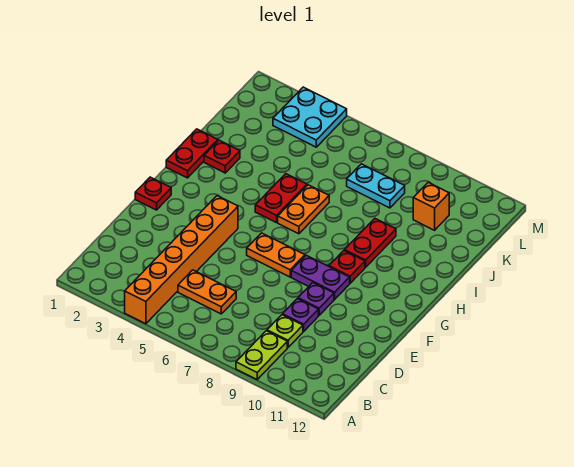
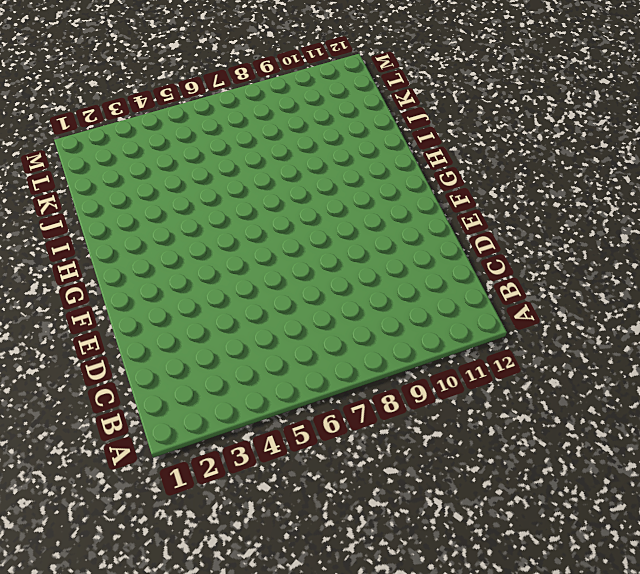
none -> orange 1x6 brick [125,196,238,324]
none -> lime 1x2 plate [236,331,287,379]
none -> orange 1x2 plate [178,270,236,314]

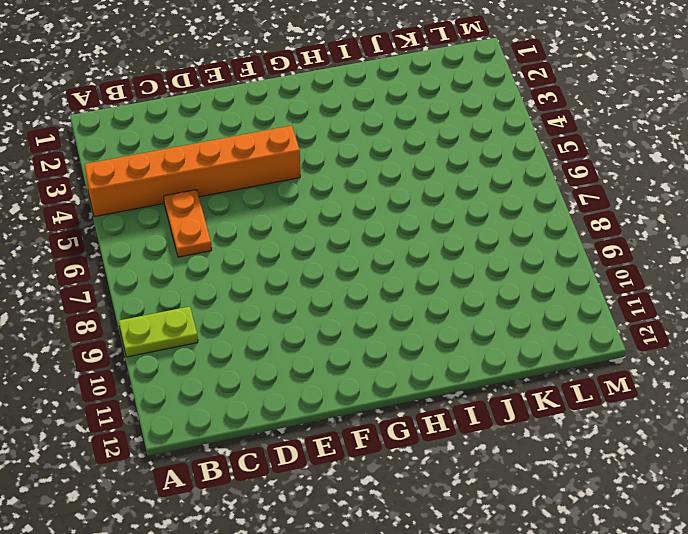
none -> lime 1x1 plate [267,315,303,347]
none -> purple 1x1 plate [283,299,318,331]
none -> purple 1x1 plate [298,283,334,315]

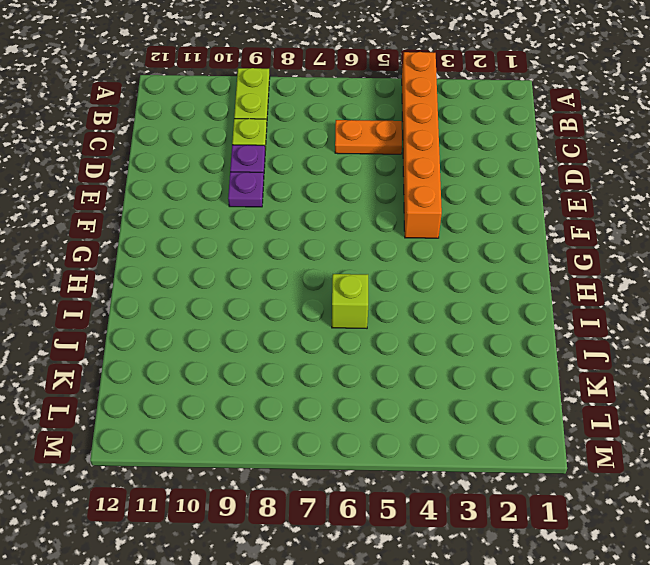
lime 1x1 brick [332,274,368,328] -> orange 1x2 plate [278,185,329,234]
none -> red 1x1 plate [135,177,171,210]
none -> orange 1x2 plate [247,233,305,277]
none -> purple 1x2 plate [291,255,350,299]

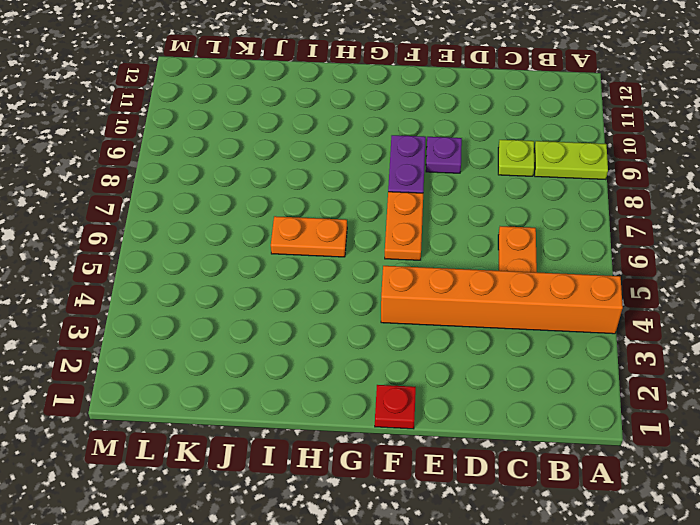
none -> purple 1x1 plate [283,299,318,331]
none -> red 1x1 plate [329,251,365,283]
none -> red 1x2 plate [166,129,218,178]

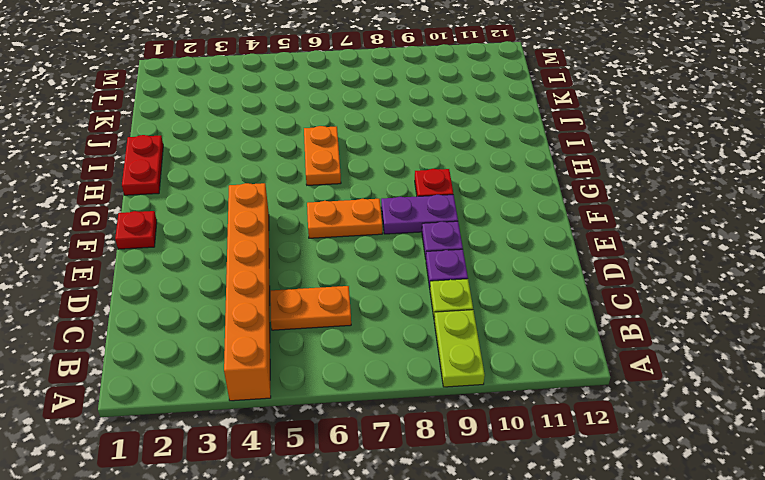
none -> red 1x2 plate [255,174,307,223]
none -> red 1x2 plate [345,219,396,267]
none -> red 1x1 plate [204,140,240,173]

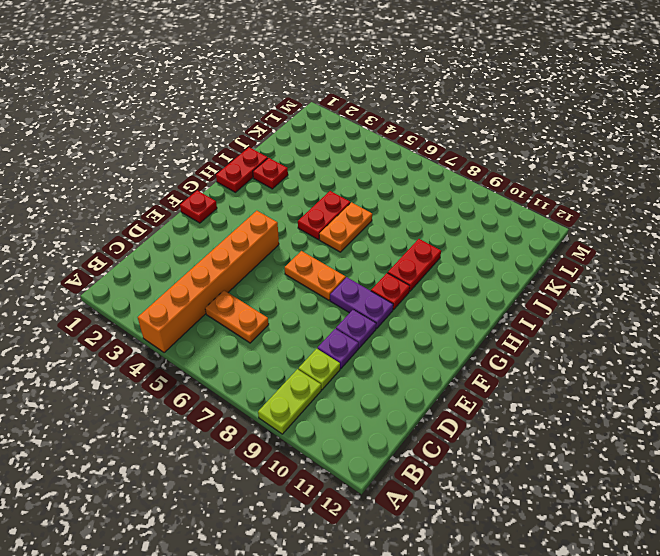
none -> cyan 1x2 plate [347,164,405,208]
none -> orange 1x1 brick [413,182,449,230]
none -> cyan 2x2 plate [273,87,347,147]

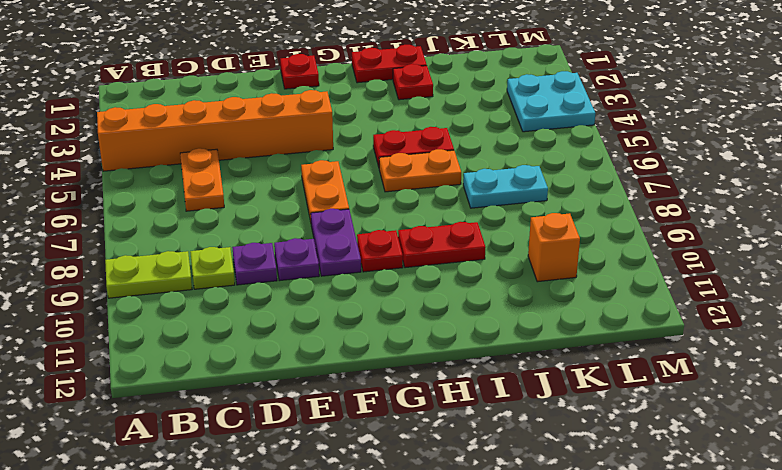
cyan 1x2 plate [463,165,548,208] -> cyan 1x2 plate turned to [347,164,405,208]

